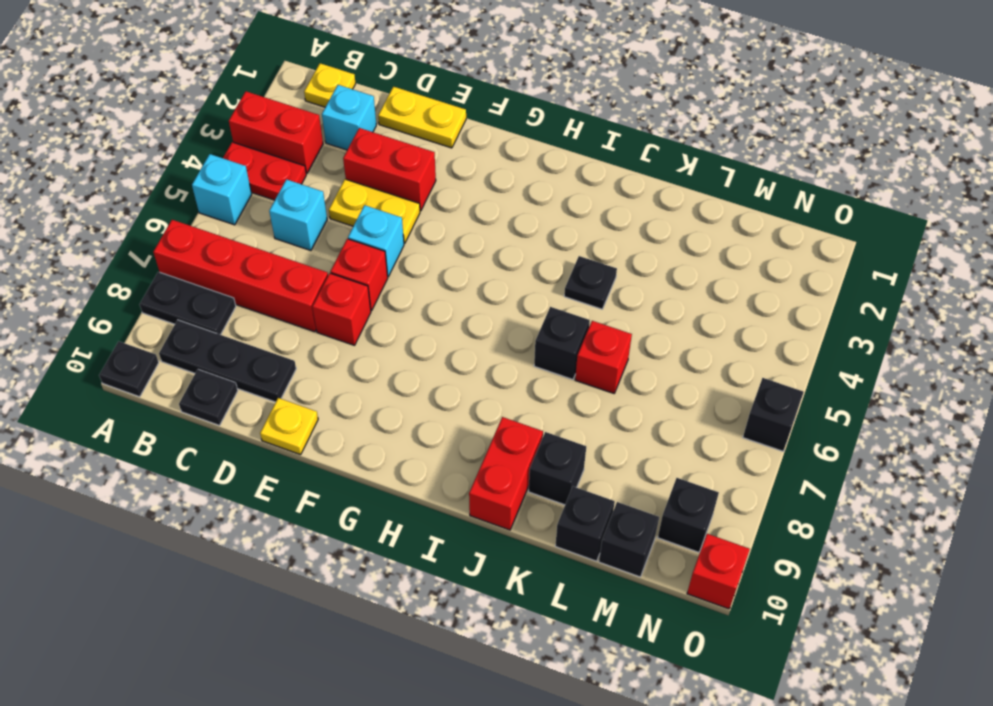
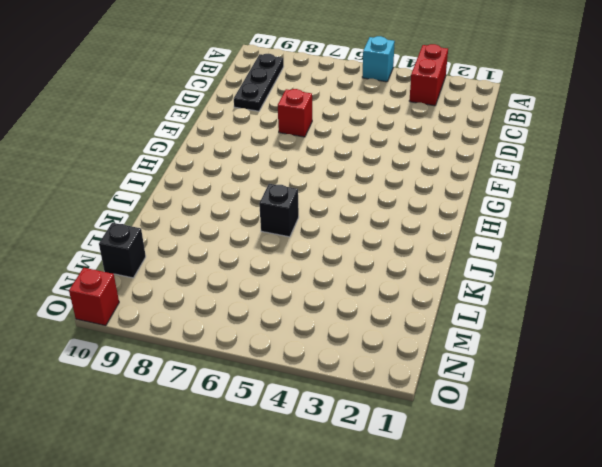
none -> red 1x2 plate [223,142,306,200]
none -> red 1x4 brick [153,220,328,332]
none -> black 1x2 plate [140,272,236,335]

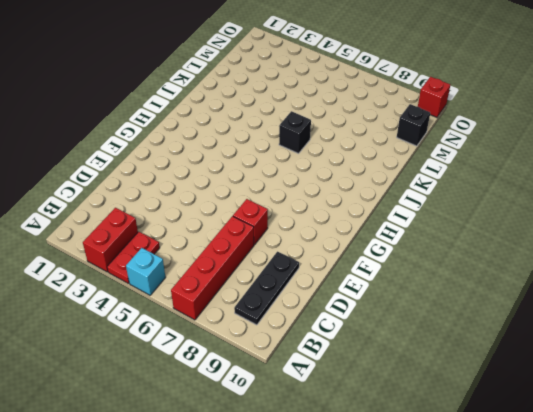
none -> black 1x2 plate [140,272,236,335]
none -> black 1x1 plate [99,341,159,397]
none -> yellow 1x1 plate [304,63,356,107]

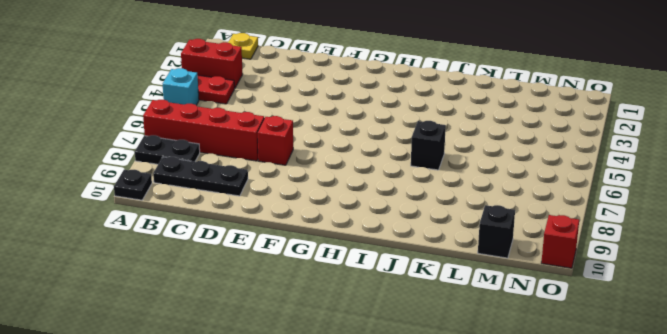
none -> cyan 1x1 brick [322,85,376,150]
none -> cyan 1x1 brick [269,179,327,251]
none -> black 1x1 plate [179,370,238,425]

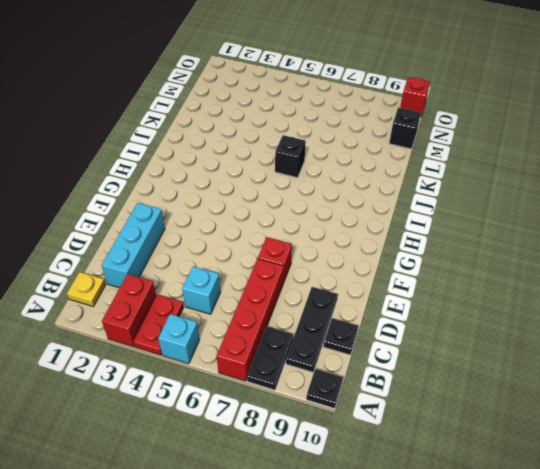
cyan 1x3 brick [102,203,165,288] -> cyan 1x1 brick [322,85,376,150]
none -> yellow 1x2 plate [378,87,466,148]
none -> red 1x2 brick [343,128,436,211]
none -> yellow 1x2 plate [329,179,420,244]

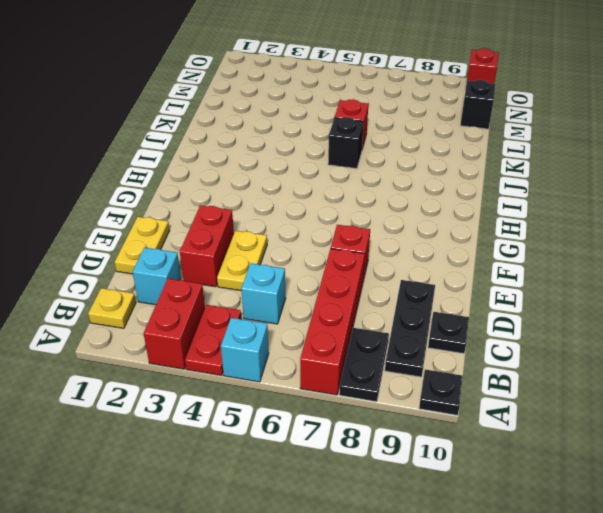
none -> cyan 1x1 brick [348,205,404,277]
none -> red 1x1 brick [330,239,388,311]
none -> yellow 1x1 plate [260,398,318,455]

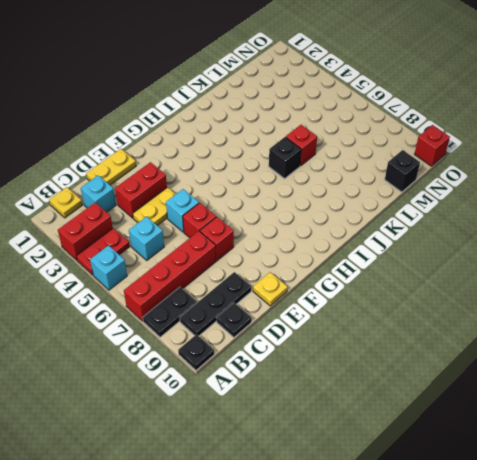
none -> black 1x1 plate [564,256,617,309]
none -> red 1x2 brick [469,417,543,530]
none -> black 1x1 brick [529,432,586,505]

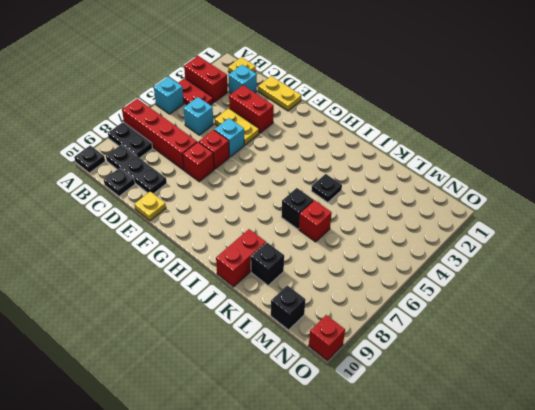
none -> black 1x1 brick [555,486,615,561]
none -> black 1x1 brick [658,478,719,552]
none -> black 1x1 brick [743,378,804,451]

